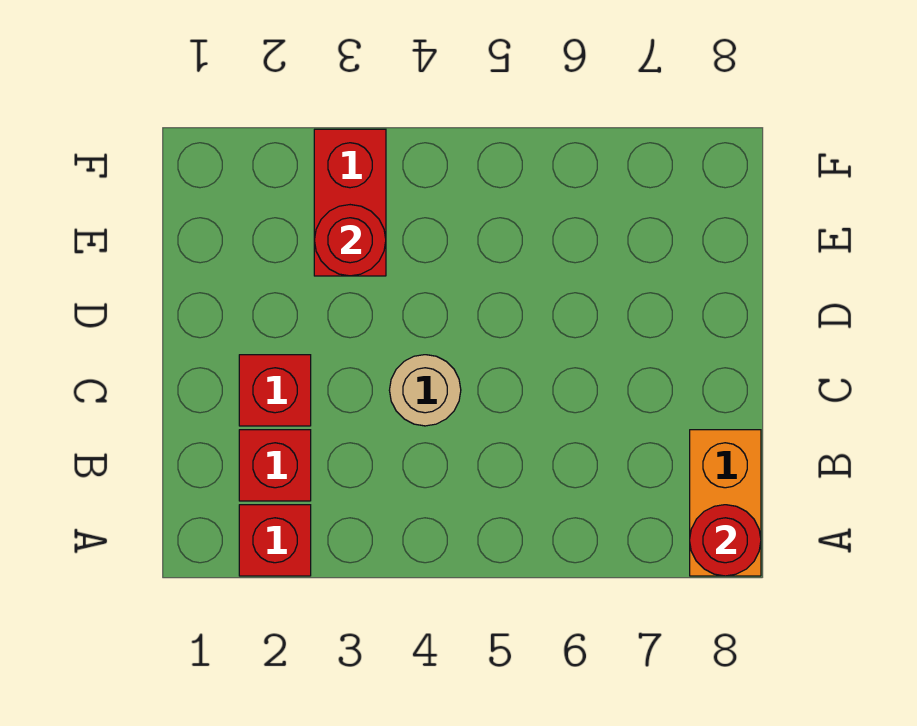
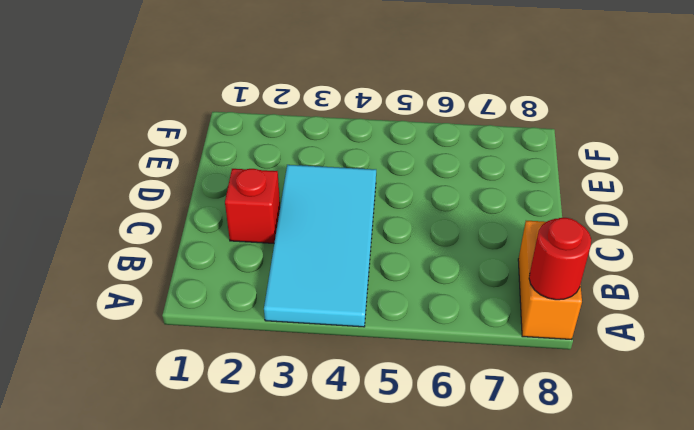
cyan 2x4 tile [264,165,376,327] -> tan 1x1 round brick [389,355,461,426]
none -> red 1x1 brick [239,505,311,576]
none -> red 1x1 brick [239,430,311,501]

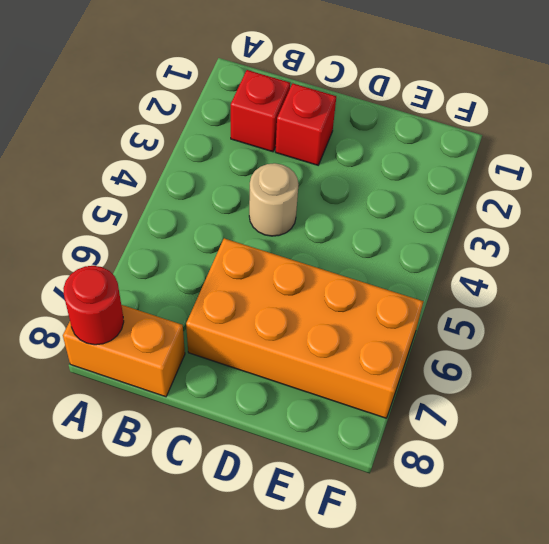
orange 2x4 brick [186,238,424,418] -> none
none -> red 1x1 brick [239,505,311,576]
none -> red 1x2 brick [314,129,386,276]

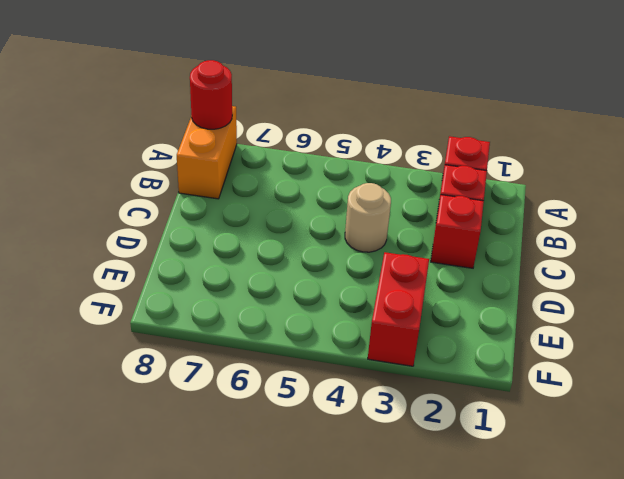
none -> red 1x1 round brick [314,205,386,276]

